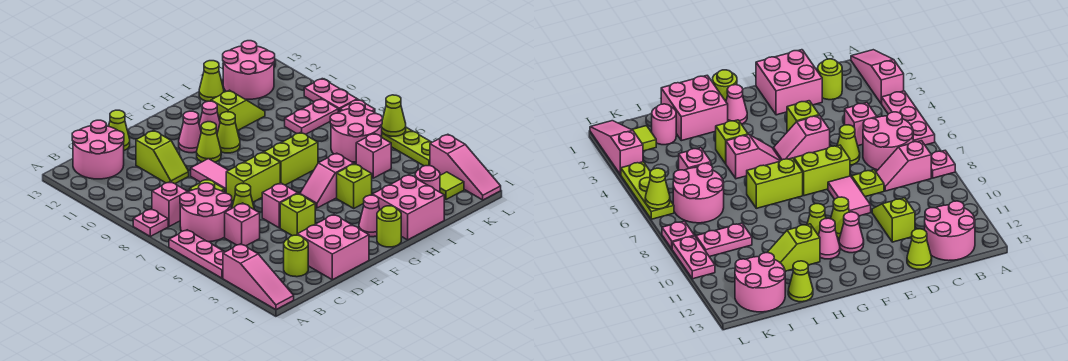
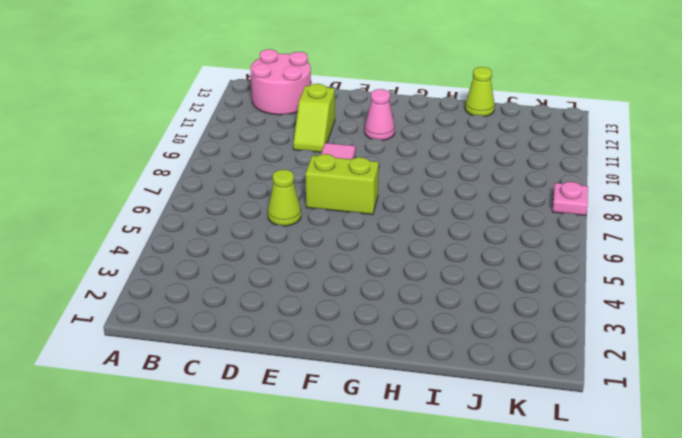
none -> pink 1x3 slope [223,244,294,310]
none -> pink 1x3 plate [169,230,224,278]
none -> pink 1x1 plate [133,209,168,236]
none -> pink 2x2 round brick [180,183,232,242]

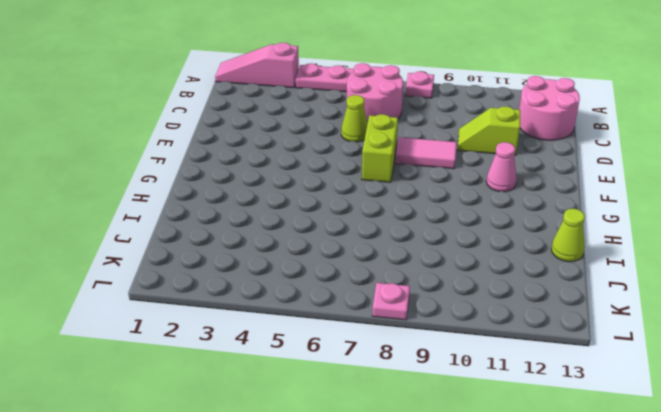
none -> pink 1x2 slope [152,181,188,227]
none -> lime 1x1 round brick [284,235,308,277]
none -> pink 1x1 brick [225,203,260,246]
none -> pink 2x2 brick [297,215,369,280]

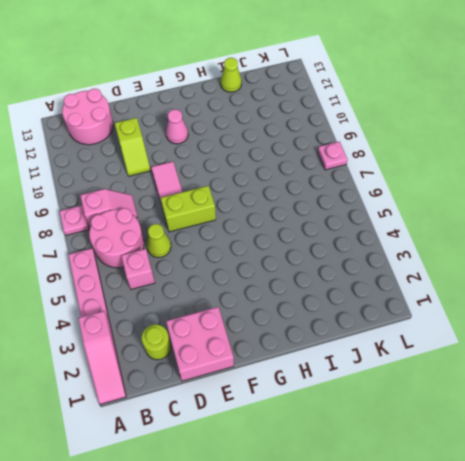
none -> lime 1x1 plate [190,179,225,192]
none -> lime 1x1 cone [109,110,130,150]
none -> lime 1x1 brick [280,194,315,236]
none -> pink 1x2 slope [262,183,316,228]

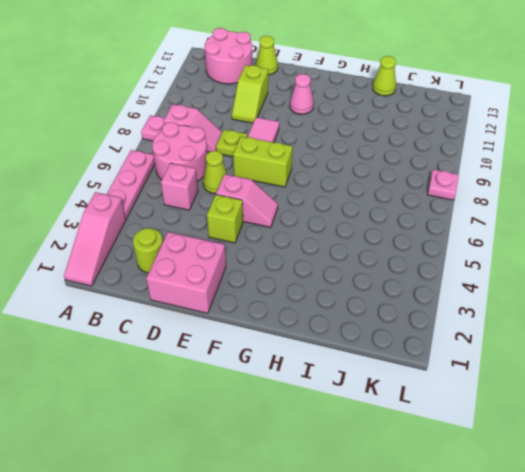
none -> lime 1x1 cone [197,122,221,162]
none -> lime 1x1 round brick [377,206,401,247]
none -> pink 1x1 cone [359,195,380,237]
none -> pink 1x2 slope [300,153,354,208]

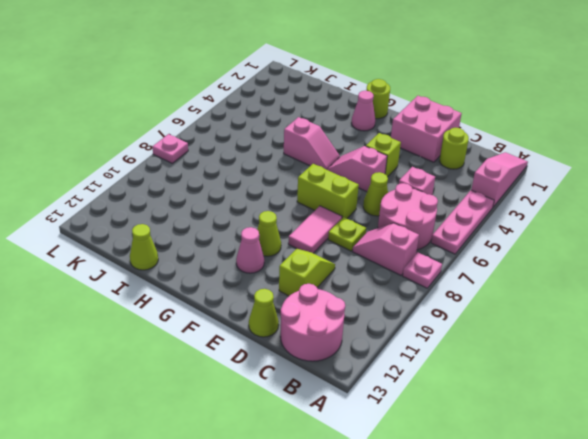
none -> lime 1x2 brick [264,132,318,185]
none -> lime 1x1 cone [217,112,240,153]
none -> pink 1x1 cone [199,101,220,133]
none -> pink 2x2 brick [373,175,444,240]

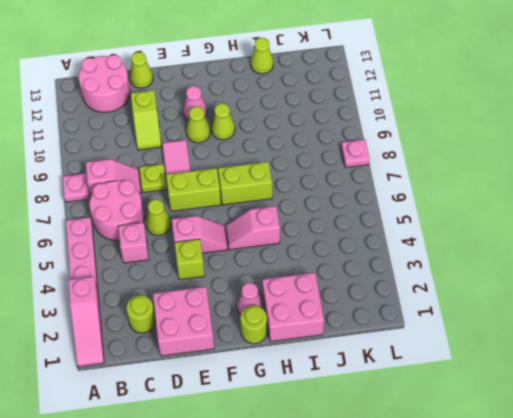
none -> pink 1x1 cone [199,101,220,133]
none -> lime 1x1 brick [337,164,372,208]
none -> lime 1x2 slope [211,90,265,131]
none -> pink 1x1 round brick [415,166,440,192]

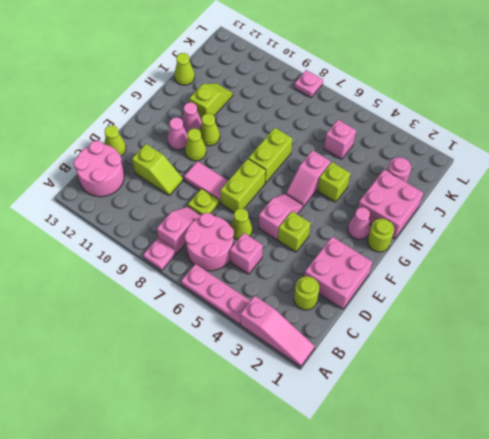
none -> pink 2x2 round brick [330,103,382,162]
none -> pink 1x2 plate [285,99,338,134]
none -> pink 2x2 round brick [223,41,275,99]
none -> lime 1x1 tile [440,172,464,200]

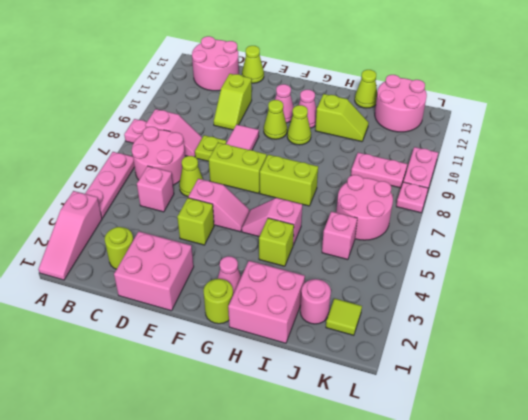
none -> pink 1x3 slope [430,134,501,200]
none -> lime 1x3 plate [382,127,432,166]
none -> lime 1x1 cone [382,95,406,136]

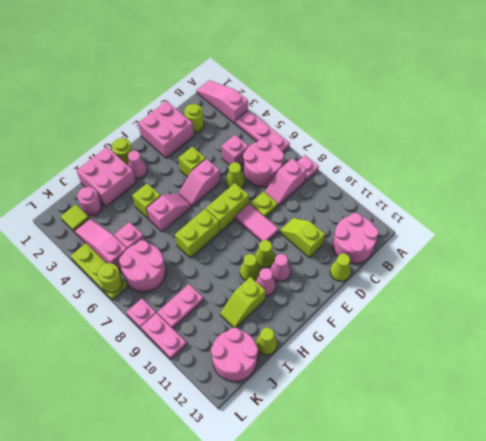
pink 1x3 slope [75,219,127,269] -> pink 1x3 slope moved to [430,134,501,200]
lime 1x1 round brick [97,263,122,293] -> lime 1x1 cone [382,95,406,136]

